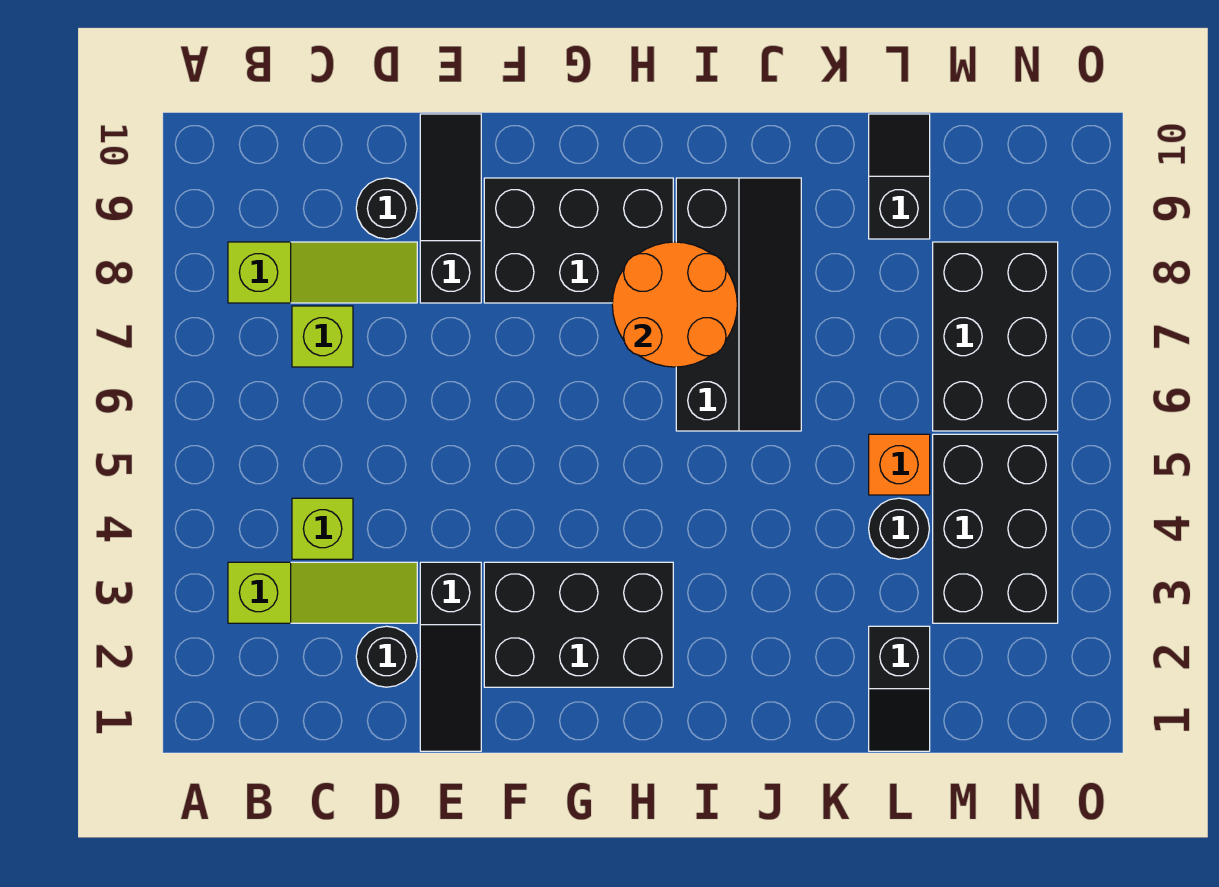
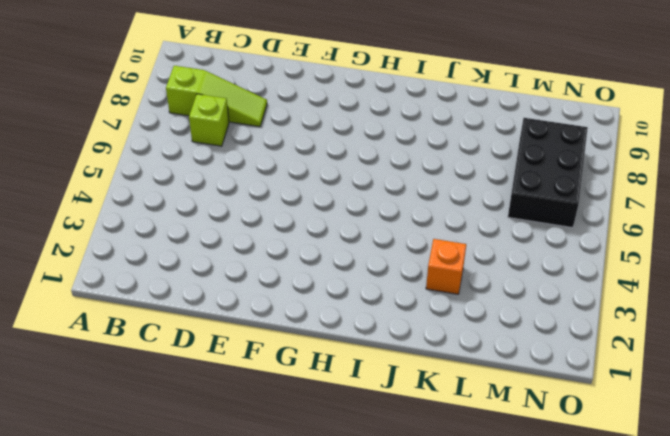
orange 1x1 brick [426,239,466,294] -> orange 1x1 brick moved to [869,434,930,495]
none -> lime 1x3 slope [228,562,417,623]
none -> lime 1x1 brick [292,498,353,559]
none -> black 1x1 round brick [356,626,417,687]

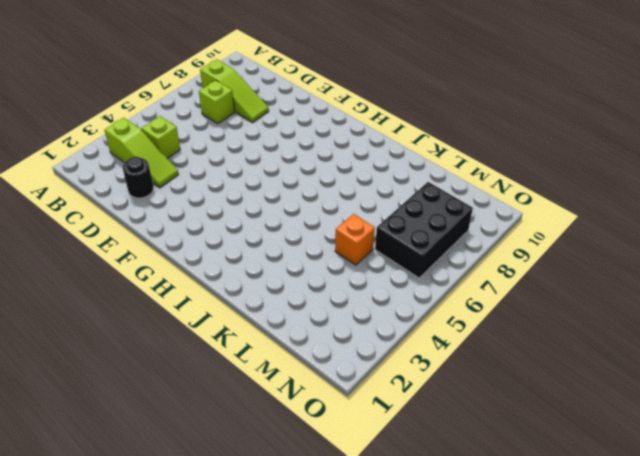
none -> black 1x1 round brick [356,178,417,239]
none -> black 1x3 slope [420,562,481,751]
none -> black 1x3 slope [420,114,481,303]

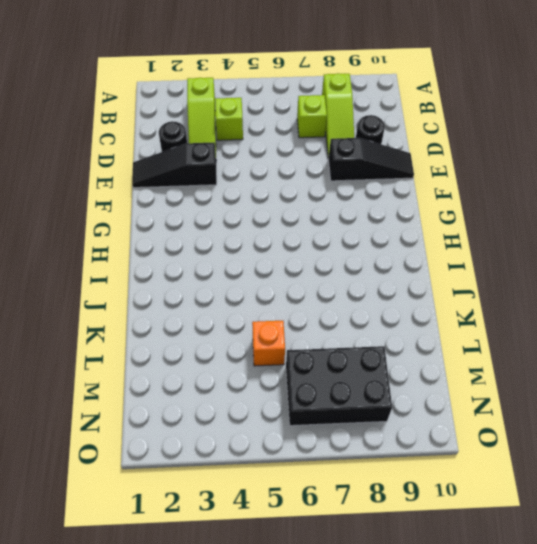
none -> black 2x3 brick [484,562,673,687]
none -> black 2x3 brick [484,178,673,303]
none -> black 2x4 slope [676,178,801,431]

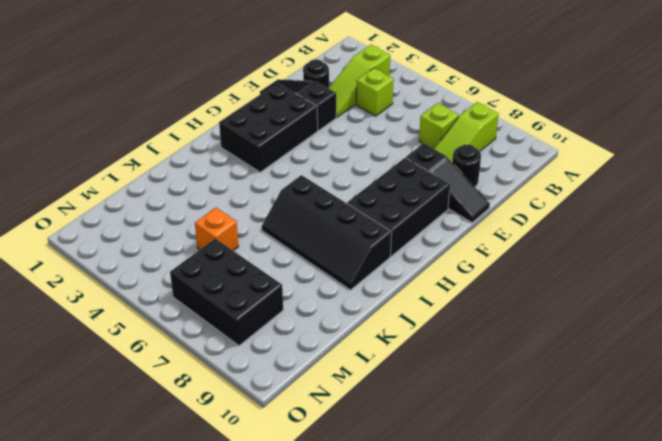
none -> black 1x2 slope [869,626,930,751]
none -> black 1x1 round brick [869,498,929,559]
none -> black 1x2 slope [869,114,930,239]

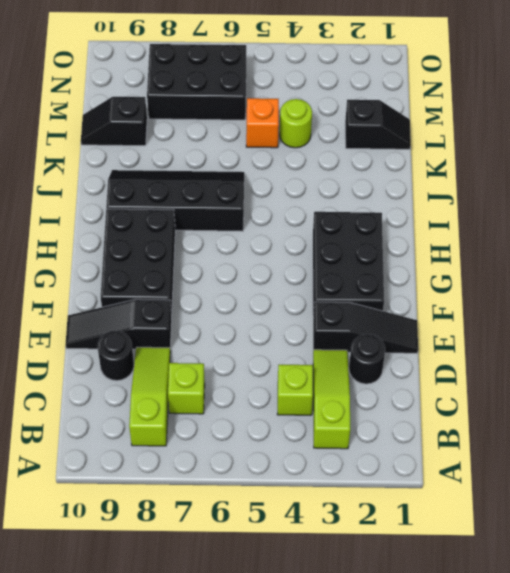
lime 1x1 round brick [280,99,312,148] -> black 1x1 round brick [869,498,929,559]
none -> black 2x3 brick [933,434,1058,623]
none -> orange 2x2 round brick [612,242,737,367]

